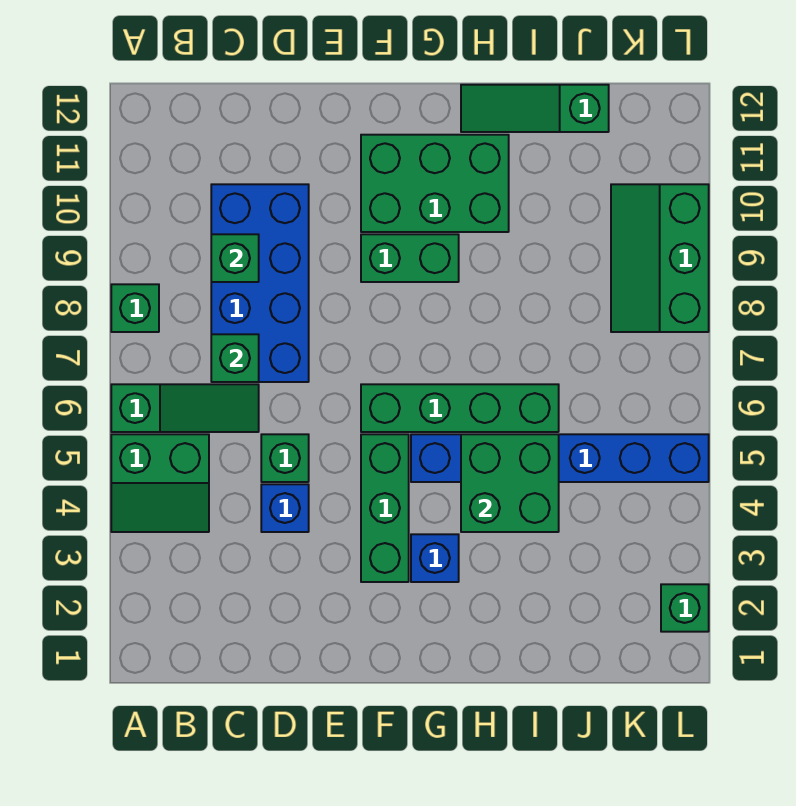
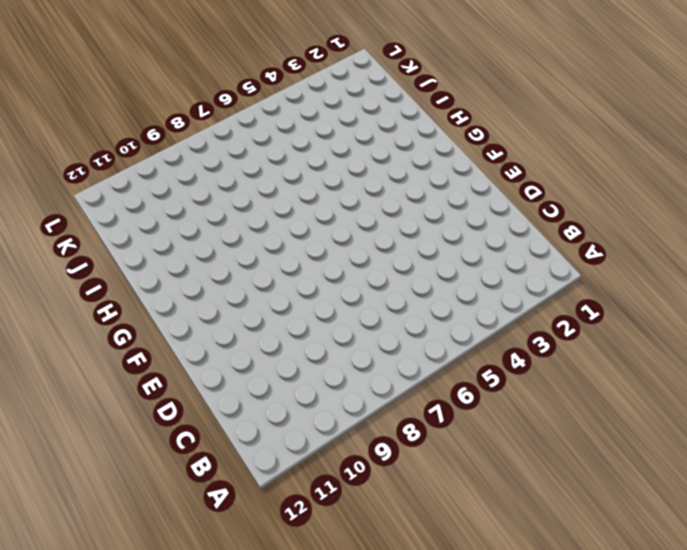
none -> green 2x2 slope [111,434,209,532]
none -> green 1x3 slope [111,384,259,432]
none -> green 1x1 brick [111,284,159,332]

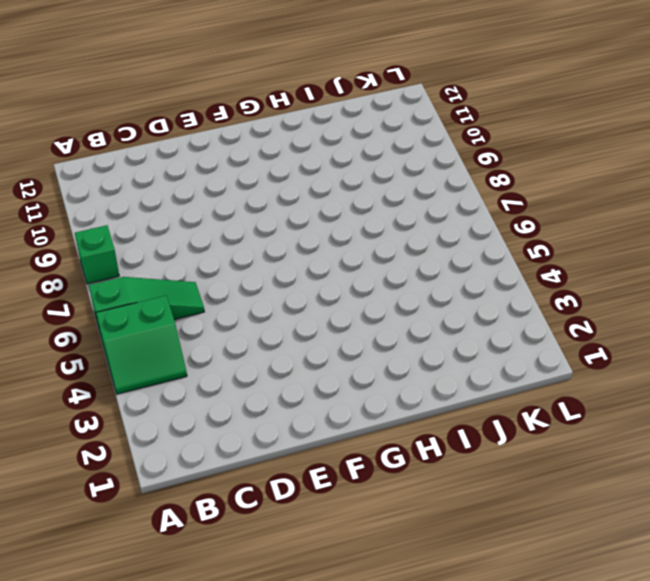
none -> blue 2x4 brick [211,184,309,382]
none -> blue 1x1 brick [261,484,309,532]
none -> green 1x1 brick [261,434,309,482]

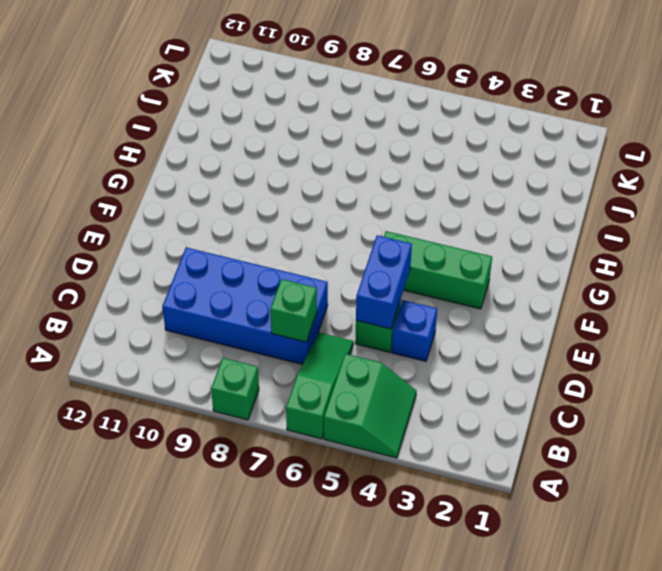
blue 1x2 brick [356,235,412,329] -> none
none -> green 1x4 brick [361,384,559,432]
none -> green 1x2 brick [361,234,459,282]
none -> green 2x3 brick [361,135,509,232]

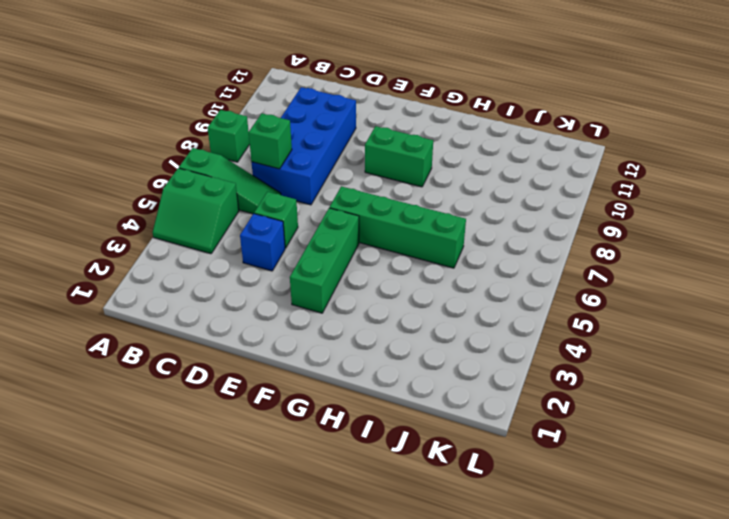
none -> green 2x3 brick [361,135,509,232]
none -> blue 1x1 brick [411,534,459,582]
none -> blue 1x6 brick [411,434,709,482]

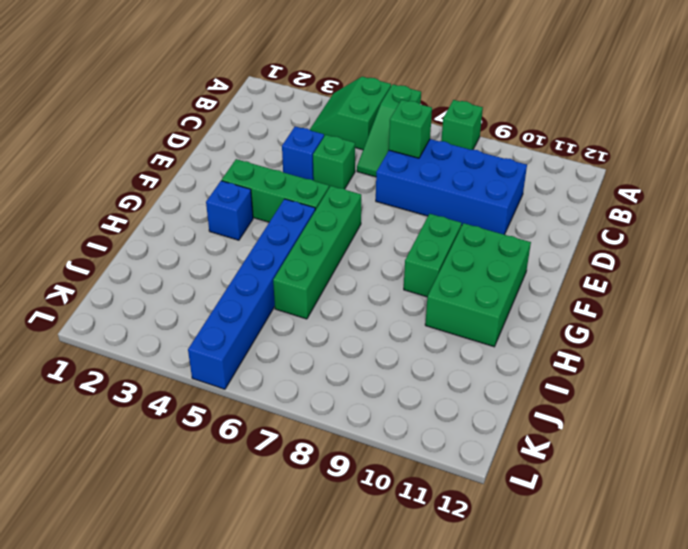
none -> green 1x3 slope [461,85,609,132]
none -> green 2x3 slope [611,184,709,332]
none -> green 1x1 brick [661,584,709,632]

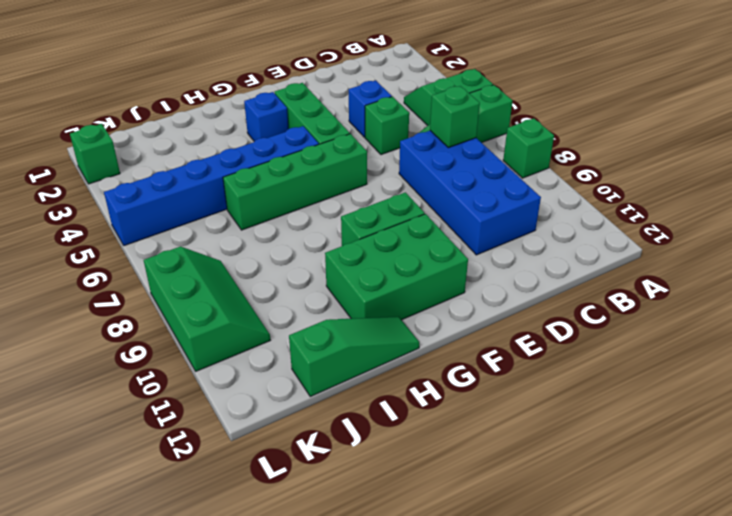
none -> green 1x1 brick [211,234,259,282]
none -> green 2x2 brick [461,434,559,532]

